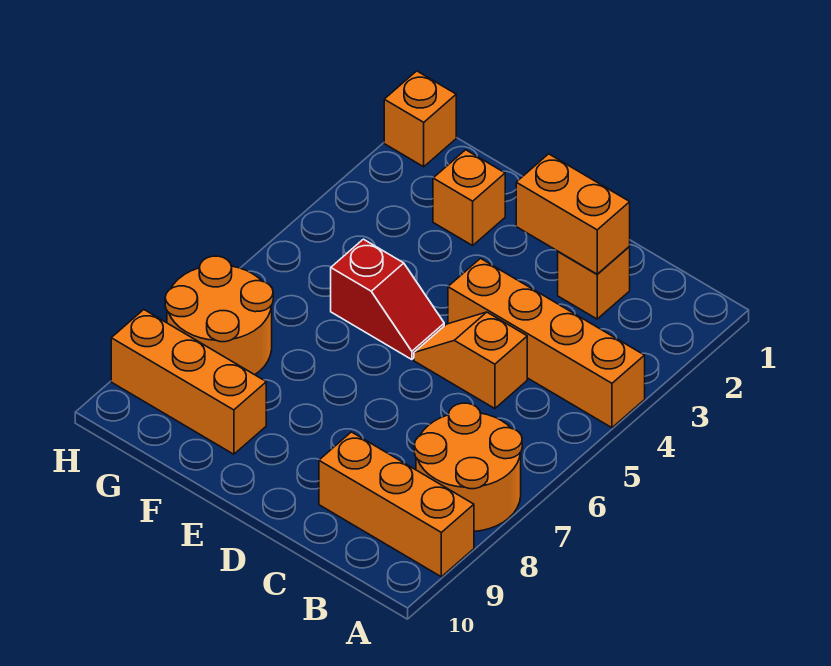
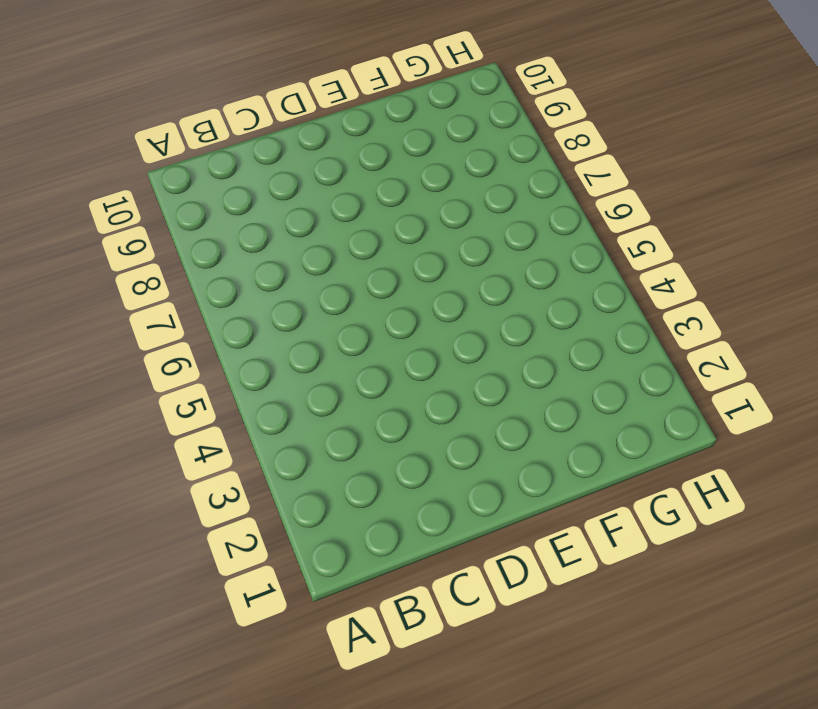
none -> orange 1x4 brick [448,259,645,428]
none -> orange 2x2 round brick [414,403,522,532]

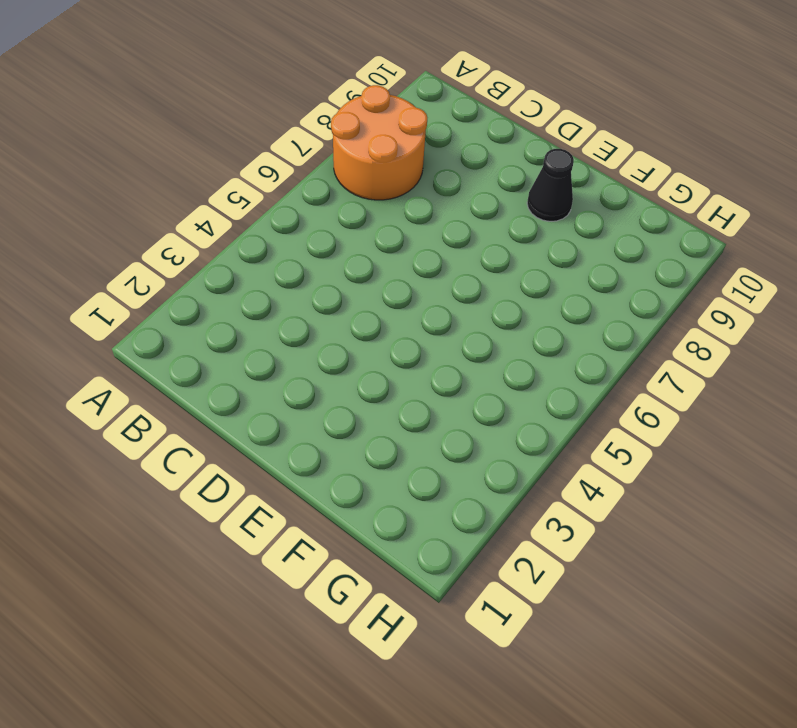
black 1x1 cone [527,149,574,221] -> none
none -> orange 1x4 brick [448,259,645,428]
none -> orange 1x3 brick [319,432,474,577]

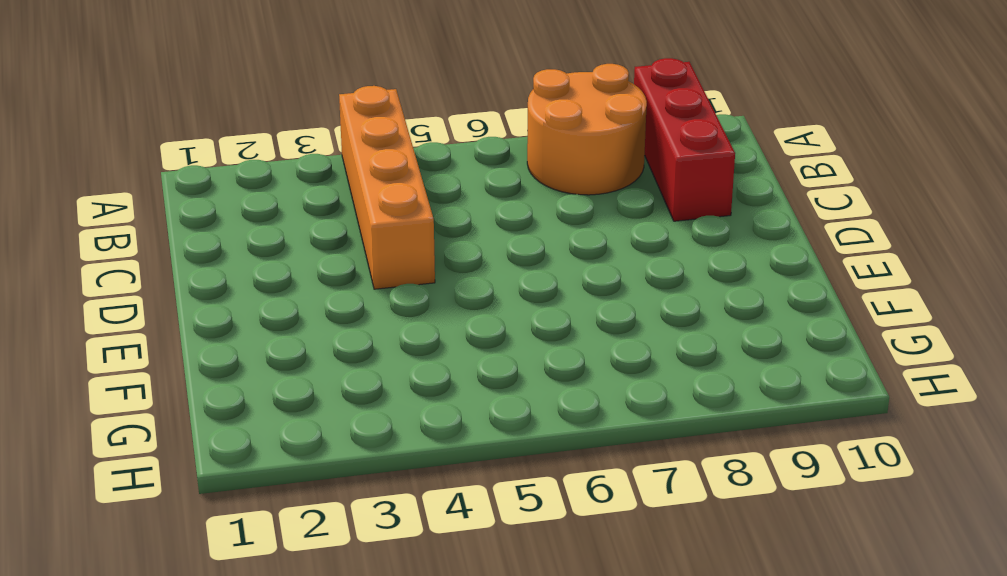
red 1x3 brick [634,58,735,221] -> orange 1x3 brick [319,432,474,577]
none -> orange 1x1 brick [558,247,630,319]
none -> orange 1x2 slope [414,312,527,409]

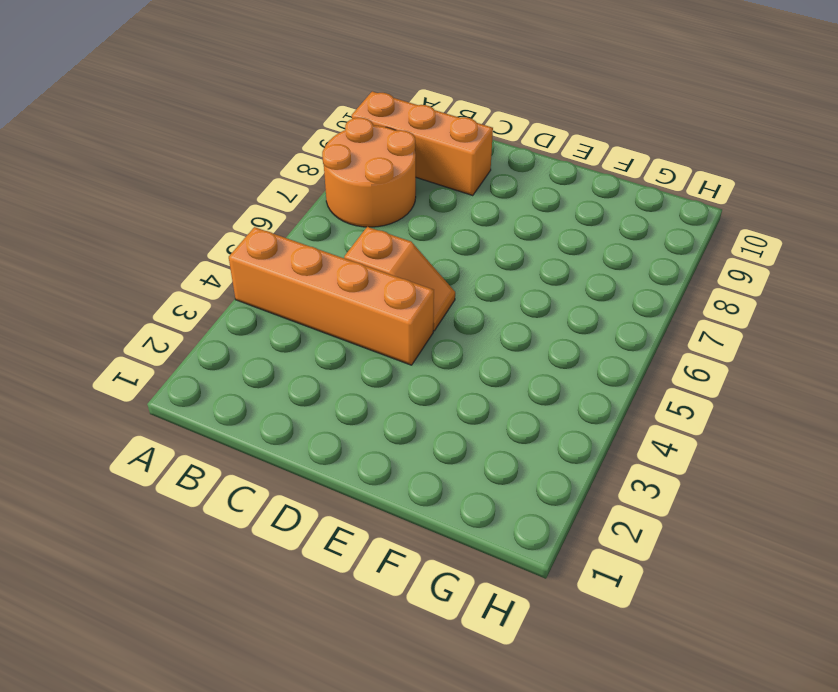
none -> orange 1x1 brick [558,247,630,319]
none -> red 1x2 slope [331,239,444,360]

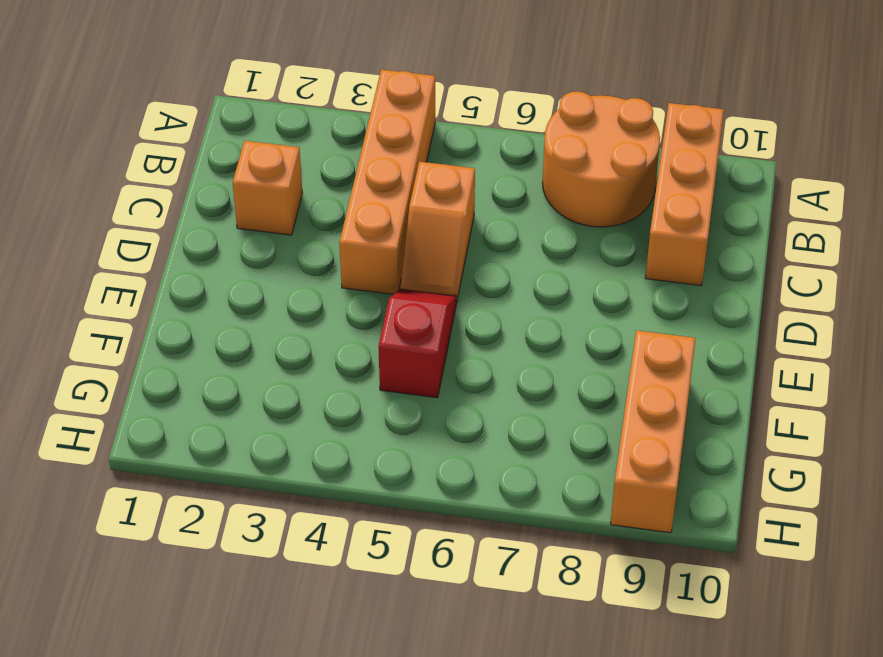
none -> orange 1x1 brick [433,150,505,245]
none -> orange 2x2 round brick [165,256,273,375]

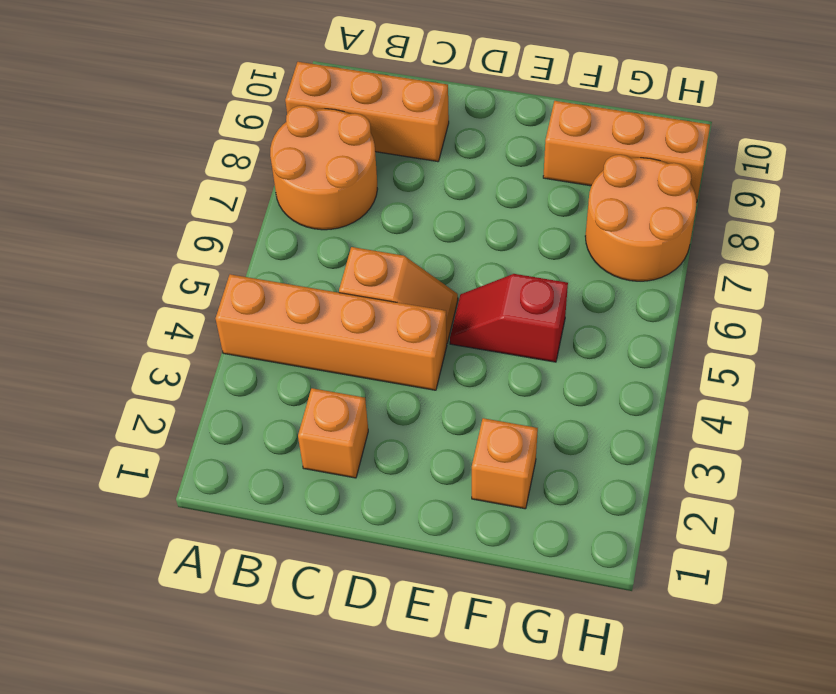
none -> orange 1x1 brick [384,71,456,167]
none -> orange 1x2 brick [516,154,630,274]

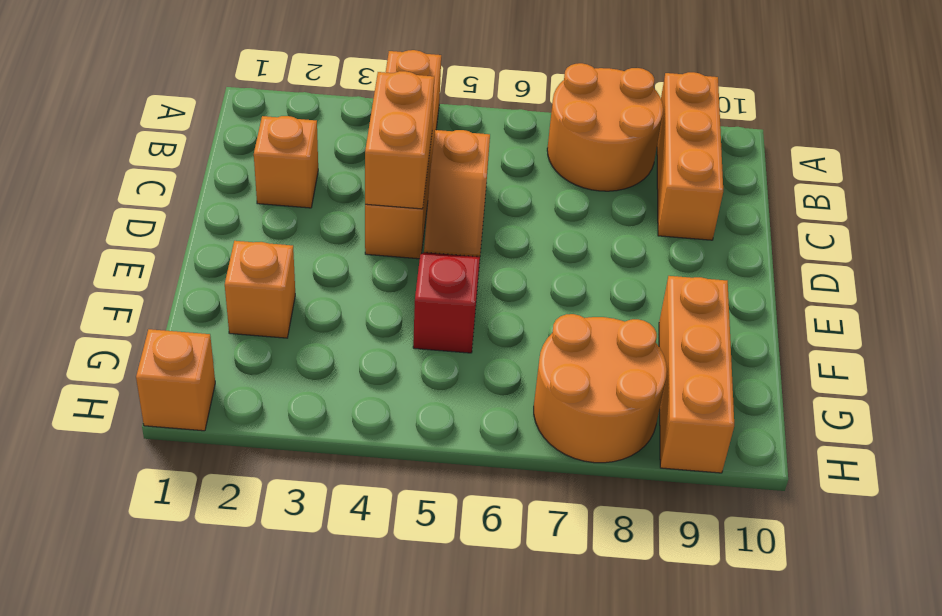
orange 1x2 brick [365,71,434,209] -> orange 1x2 brick moved to [516,154,630,274]

